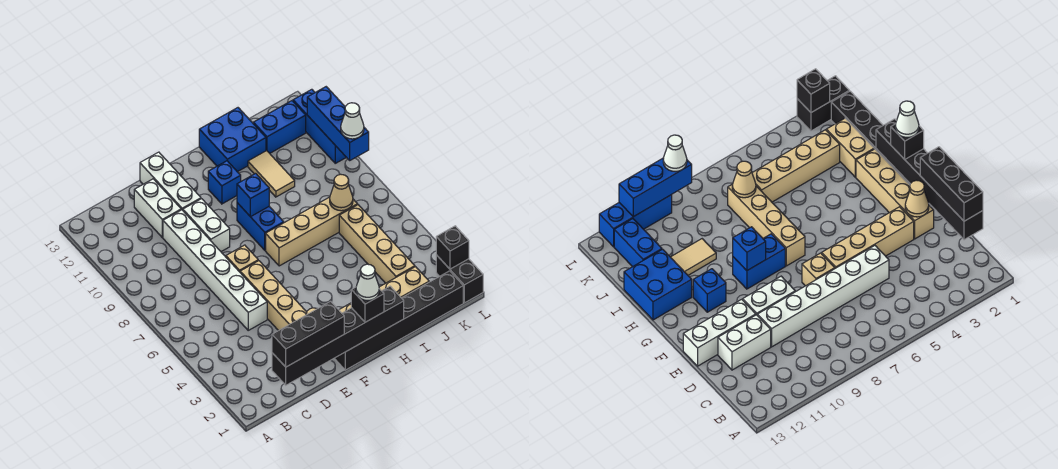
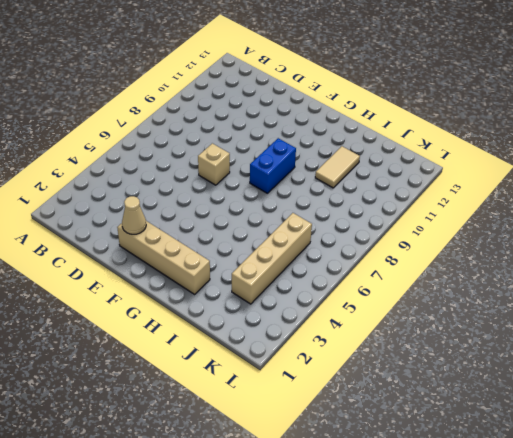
none -> white 1x6 brick [163,210,267,330]
none -> white 1x2 brick [134,179,181,237]
none -> tan 1x4 brick [240,261,307,331]

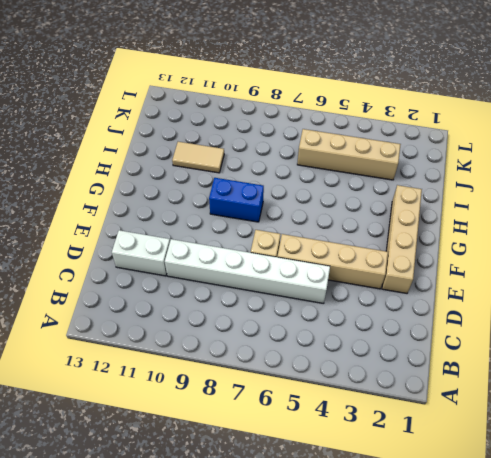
none -> white 1x2 brick [183,199,230,252]
none -> white 1x3 brick [140,152,201,210]
none -> black 1x6 brick [334,271,463,370]

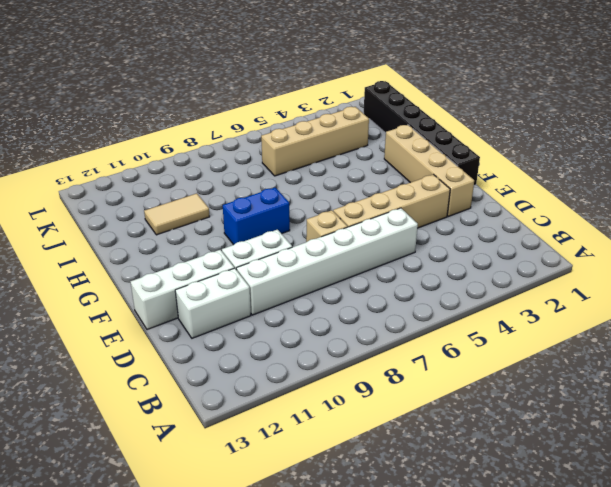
none -> tan 1x4 brick [266,197,358,266]
none -> blue 1x1 brick [208,161,241,204]
none -> blue 2x2 brick [199,108,266,172]

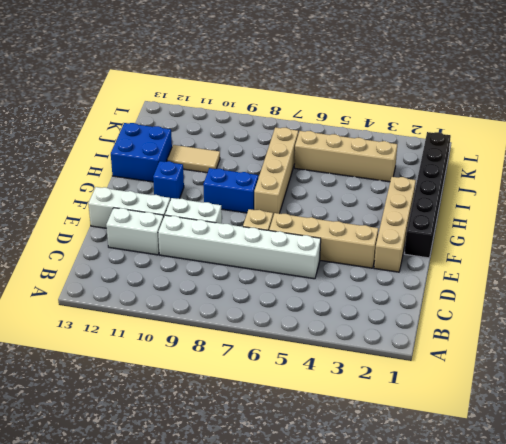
none -> tan 1x2 brick [379,267,429,298]
none -> blue 1x2 brick [253,101,306,153]
none -> black 1x2 brick [436,255,483,303]

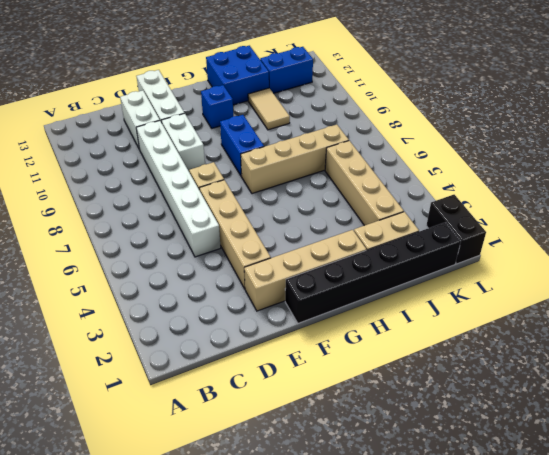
none -> blue 1x3 brick [293,89,346,163]
none -> black 1x6 brick [272,286,404,385]
none -> tan 1x1 cone [905,180,929,217]

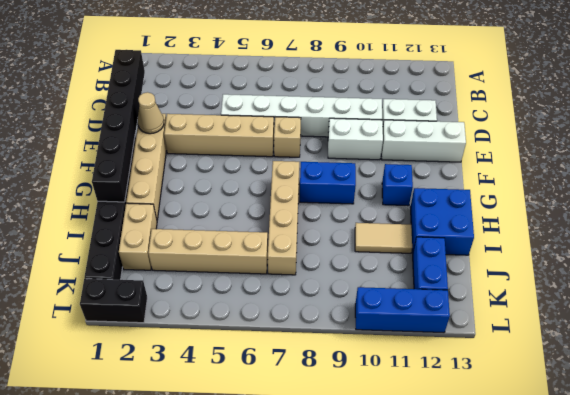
none -> blue 1x1 brick [237,173,269,217]
none -> tan 1x1 cone [330,174,353,211]
none -> black 1x1 brick [436,226,469,269]

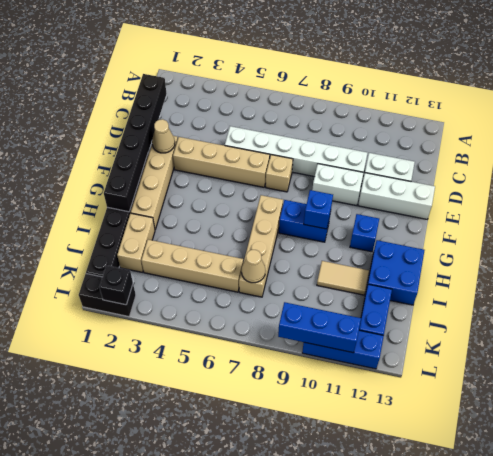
none -> black 1x3 brick [272,301,344,367]
none -> black 1x1 brick [351,287,384,322]
none -> white 1x1 cone [341,103,364,139]

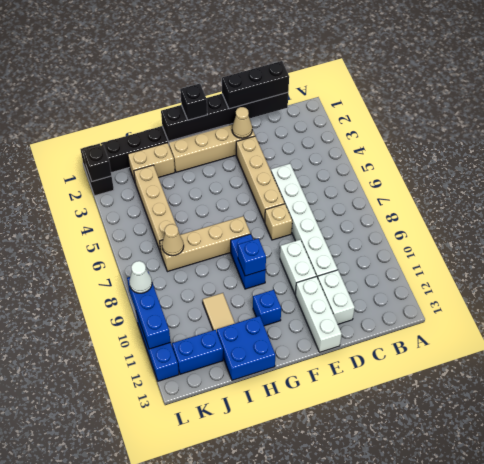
none -> white 1x1 cone [356,264,379,301]

